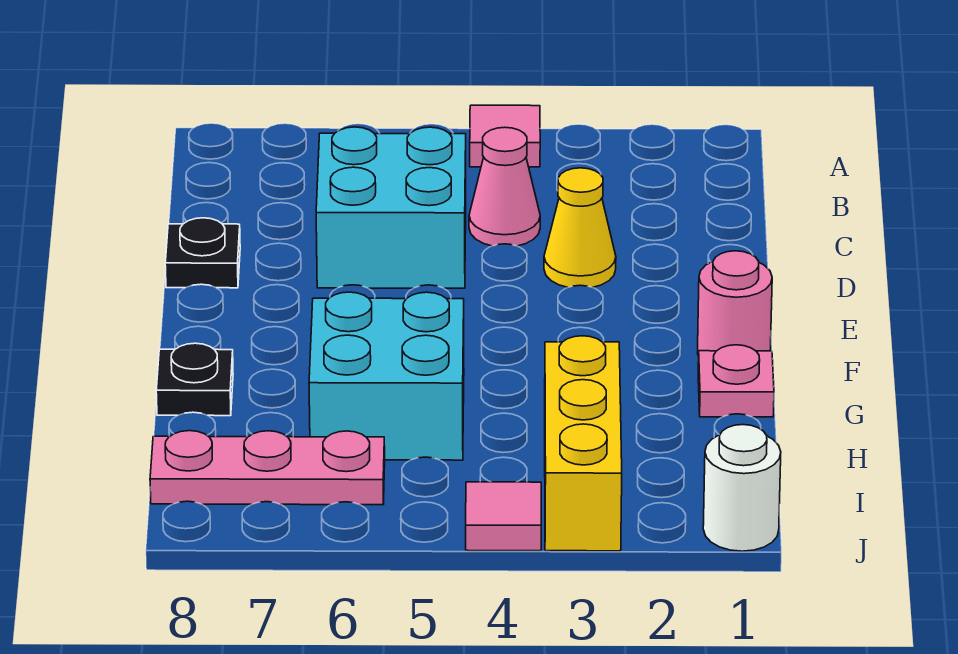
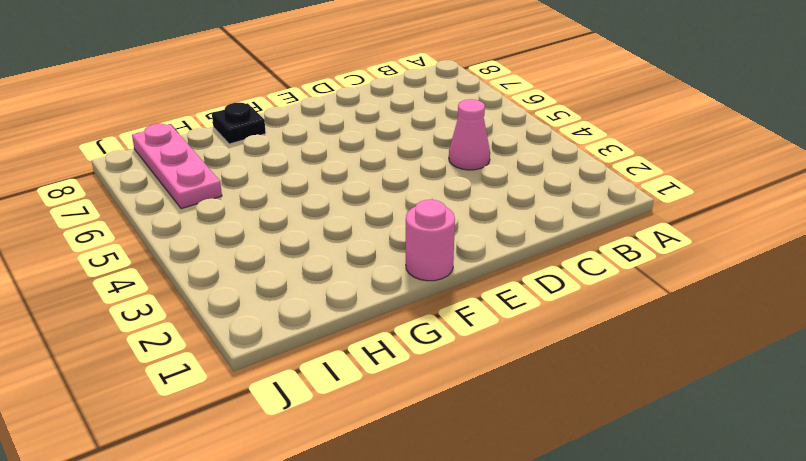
none -> pink 1x1 tile [470,105,540,167]
none -> cyan 2x2 brick [316,127,466,288]
none -> yellow 1x1 cone [544,168,616,288]

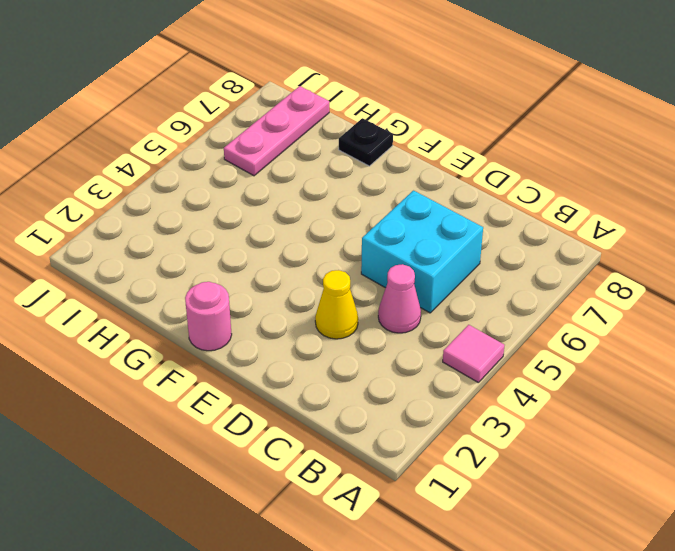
none -> black 1x1 plate [165,218,240,288]
none -> pink 1x1 plate [698,345,774,417]
none -> cyan 2x2 brick [309,292,464,460]

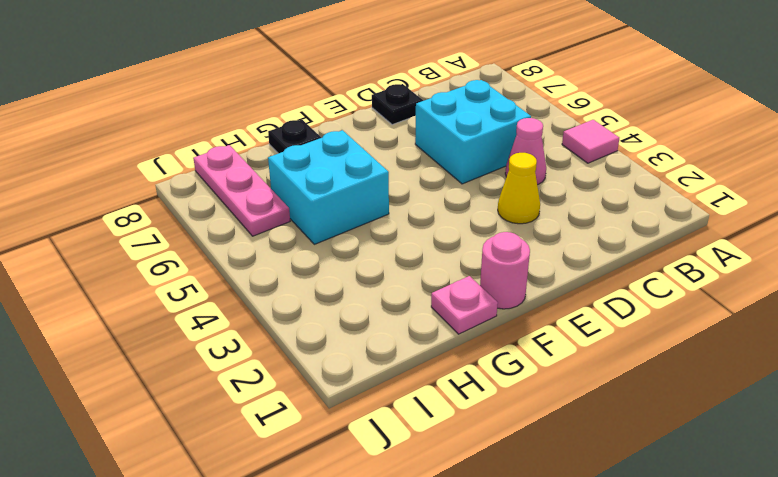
none -> yellow 1x3 brick [545,336,622,551]
none -> white 1x1 round brick [703,425,781,551]
none -> pink 1x1 tile [466,482,541,551]

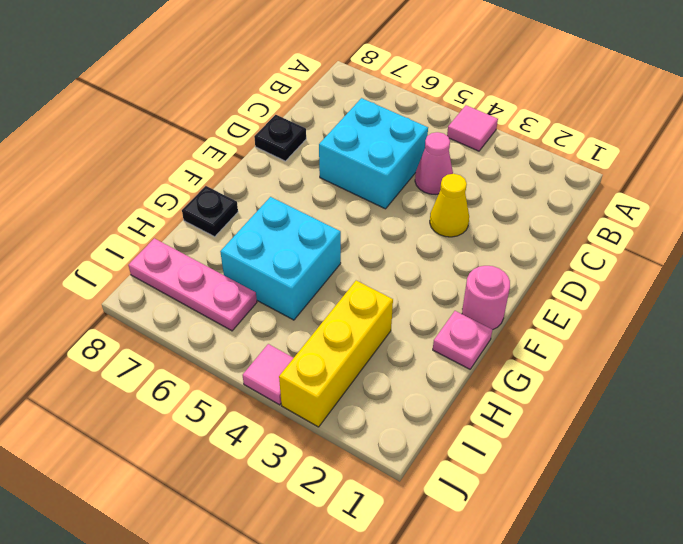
none -> white 1x1 round brick [703,425,781,551]

